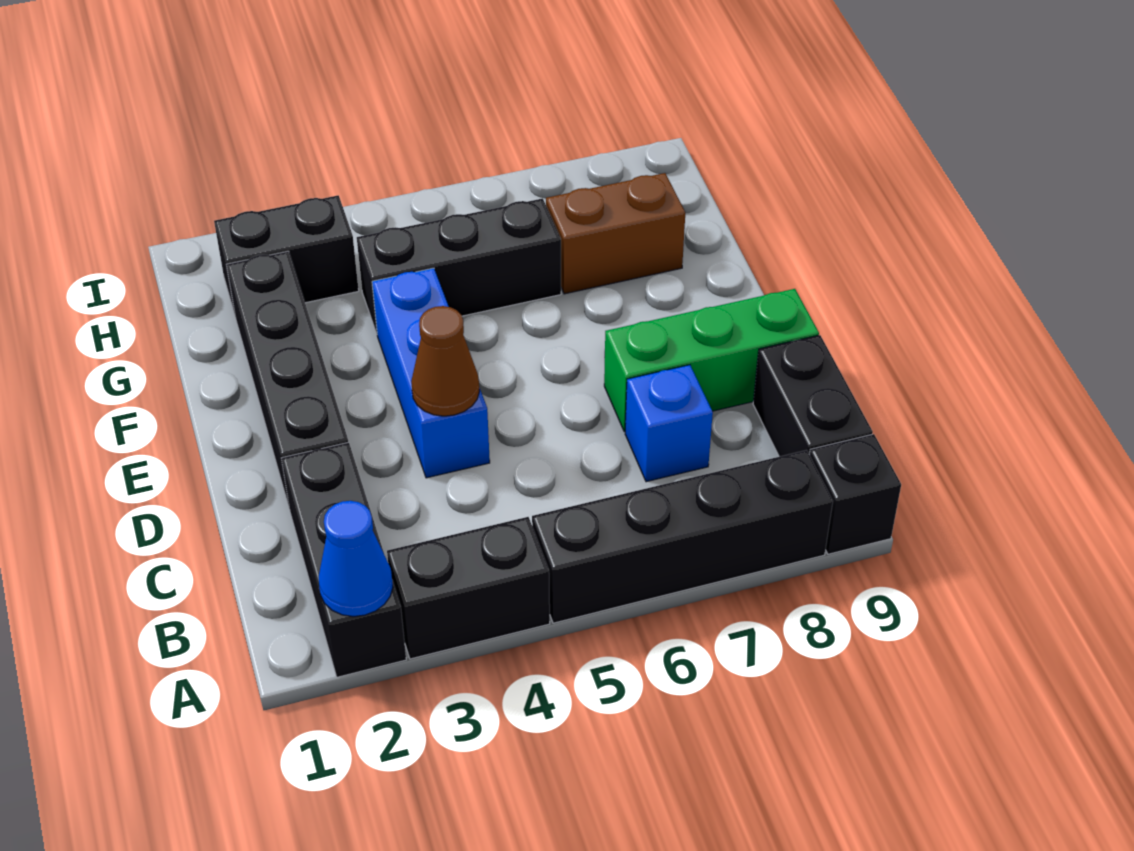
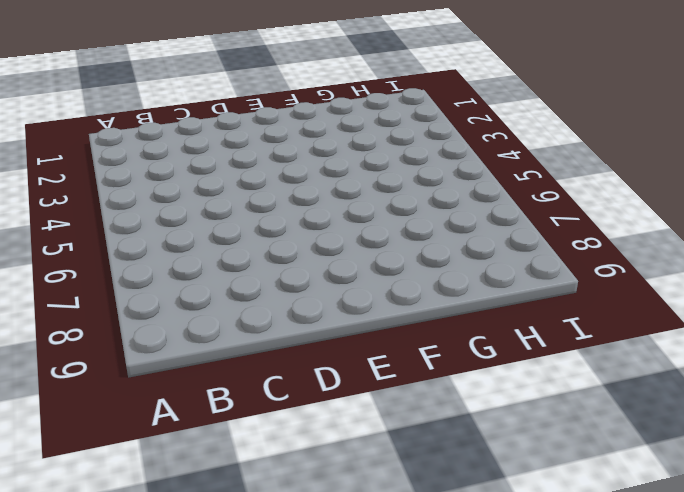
none -> black 1x3 brick [281,442,406,677]
none -> black 1x2 brick [387,517,550,659]
none -> black 1x4 brick [532,450,833,623]

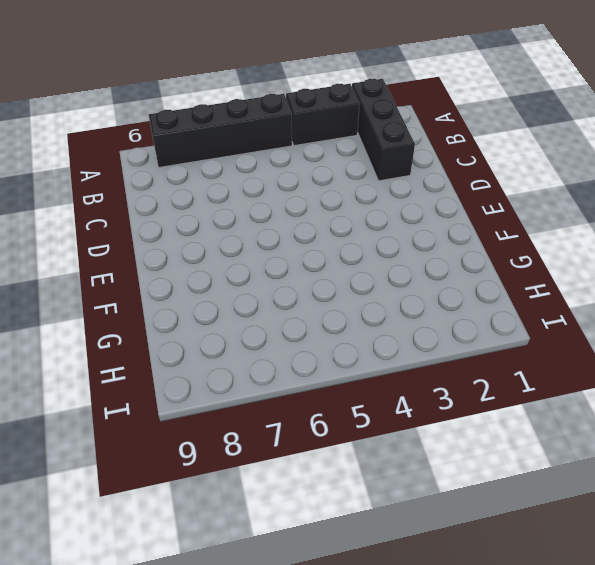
none -> black 1x1 brick [809,434,901,554]
none -> black 1x2 brick [753,335,873,457]
none -> blue 1x1 brick [625,365,713,482]

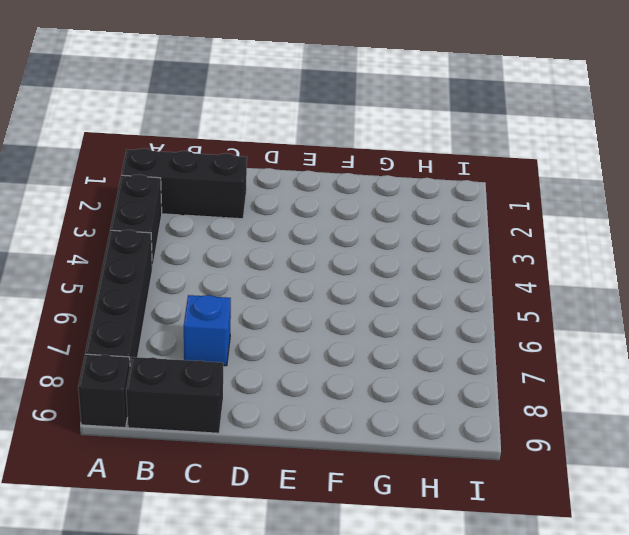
none -> black 1x4 brick [226,251,348,506]
none -> blue 1x3 brick [372,268,490,478]
none -> green 1x3 brick [604,289,819,432]

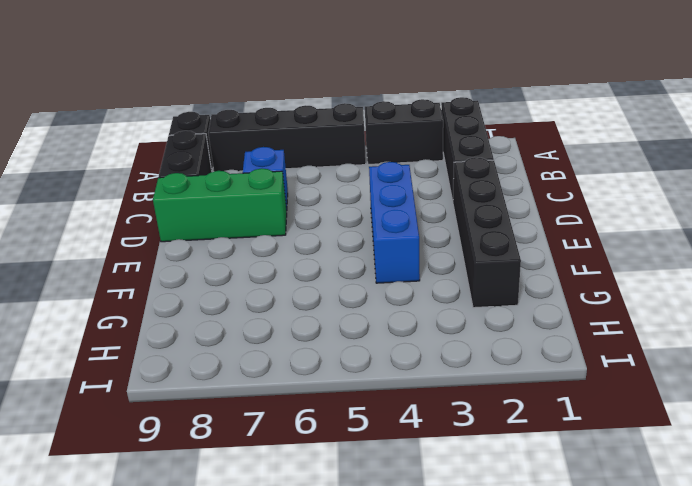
none -> black 1x3 brick [357,198,561,333]
none -> brown 1x2 brick [546,173,685,294]
none -> black 1x2 brick [214,195,359,314]

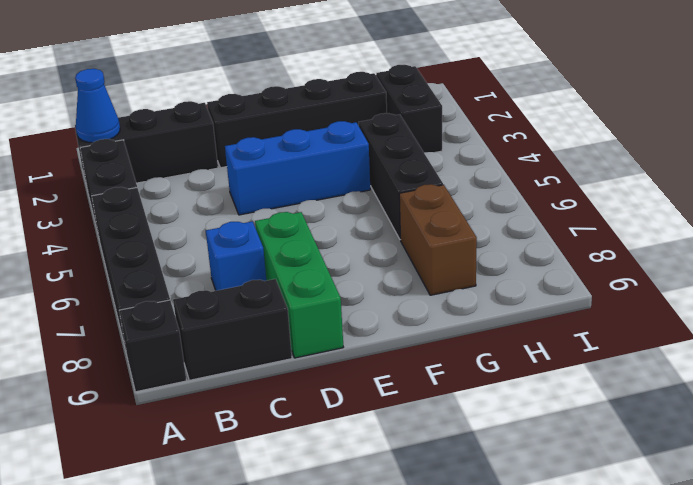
none -> brown 1x1 cone [411,306,479,416]

